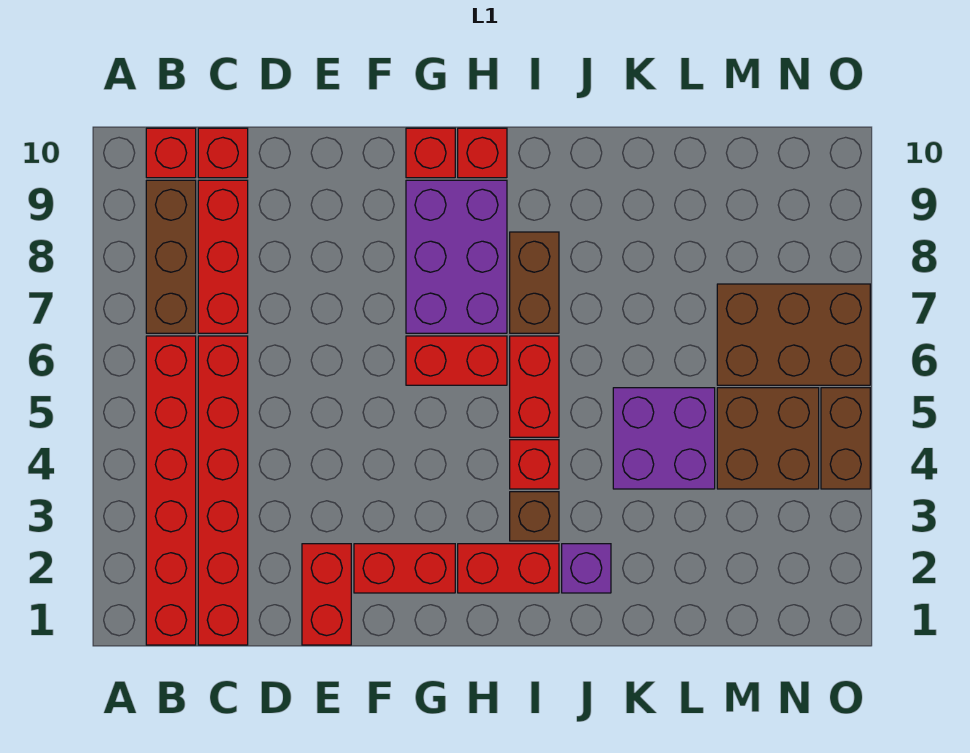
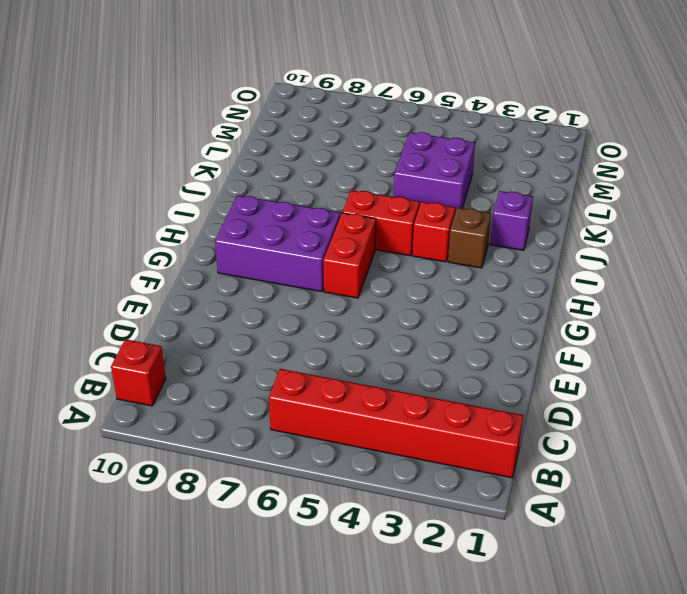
none -> brown 1x3 brick [146,180,196,333]
none -> red 1x6 brick [198,336,248,645]
none -> red 1x3 brick [198,180,248,333]

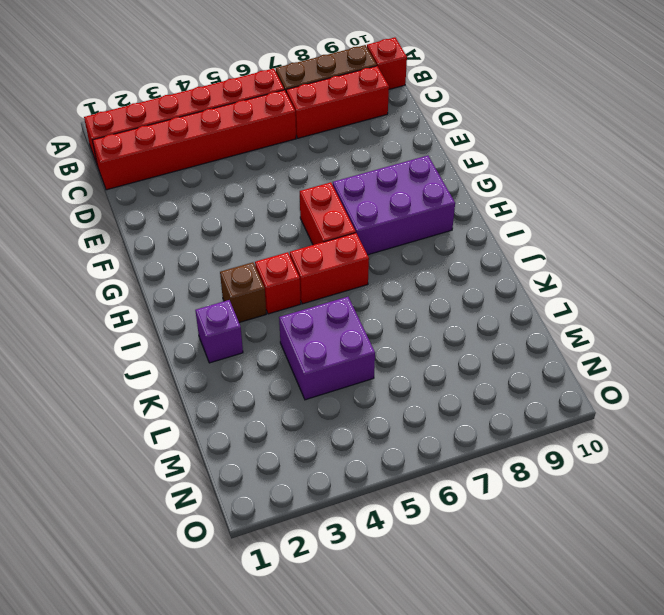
none -> red 1x1 brick [198,128,248,178]
none -> red 1x2 brick [302,544,351,645]
none -> red 1x2 brick [354,544,455,593]

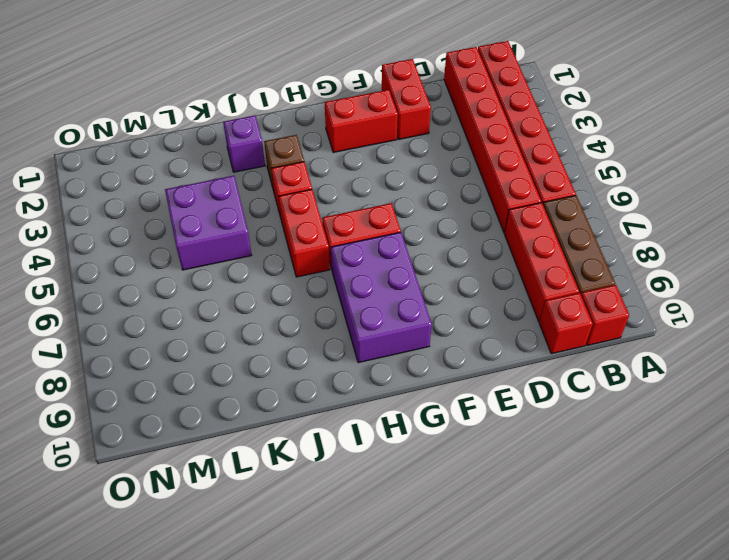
none -> red 1x1 brick [406,128,455,178]
none -> red 1x2 brick [458,544,559,593]
none -> red 1x1 brick [458,128,507,178]

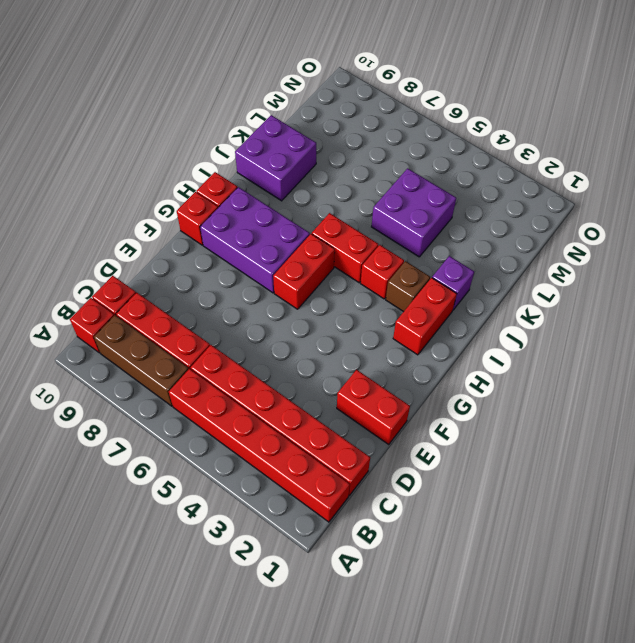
purple 2x2 brick [235,115,316,201] -> none
none -> red 1x2 brick [354,544,455,593]
none -> brown 1x2 brick [510,232,559,333]
none -> brown 2x2 brick [717,388,819,489]

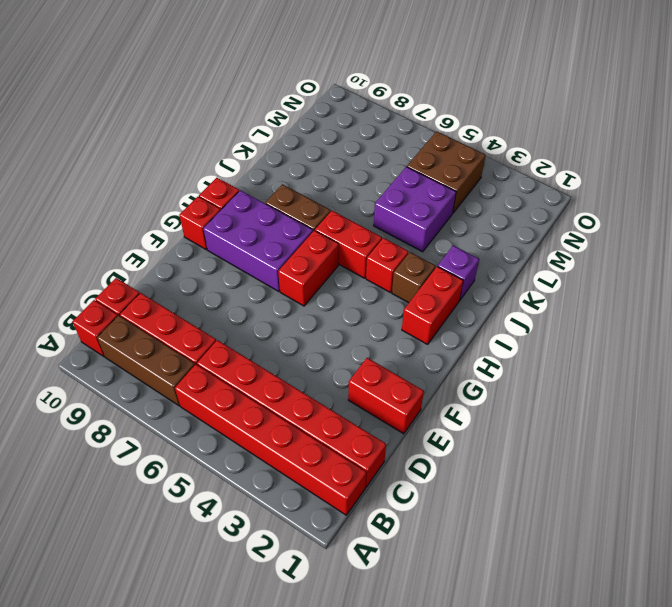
none -> red 1x2 brick [354,544,455,593]
none -> brown 2x3 brick [717,284,870,385]
none -> brown 1x2 brick [821,388,870,489]

